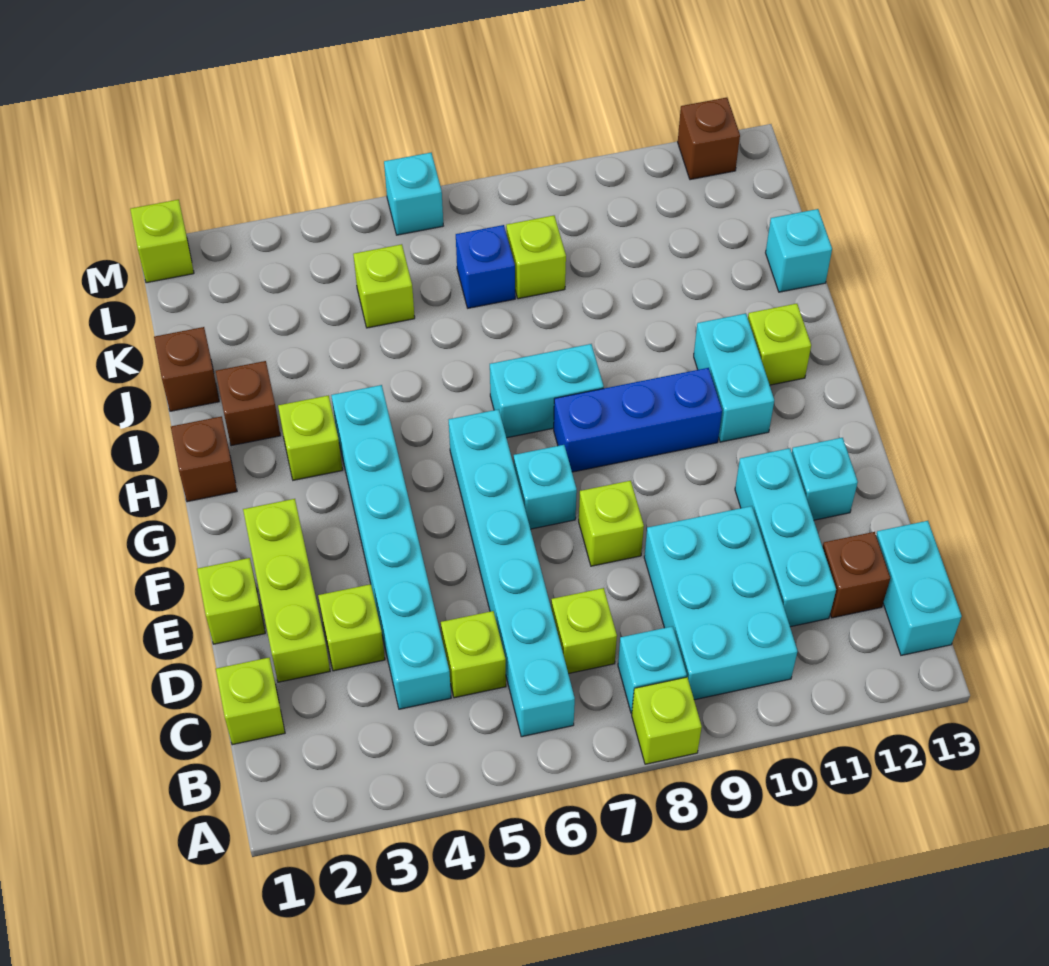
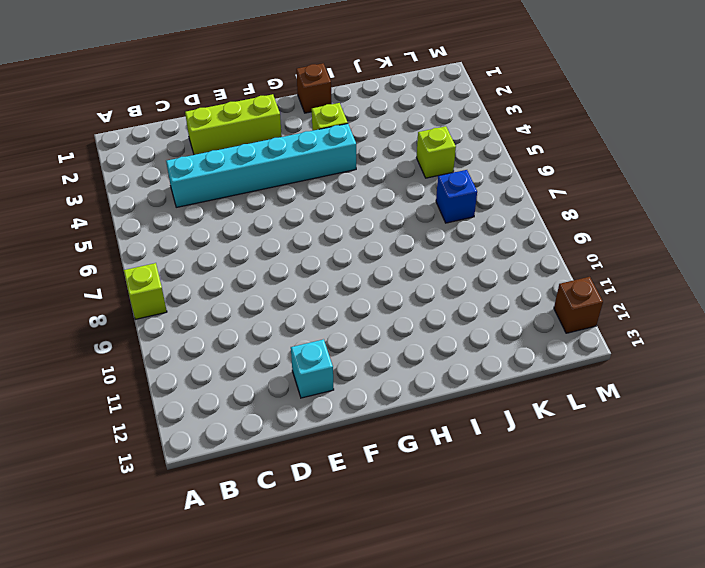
none -> cyan 1x6 brick [449,409,575,737]
none -> cyan 1x1 brick [618,626,687,713]
none -> cyan 2x3 brick [644,506,798,700]
none -> cyan 1x2 brick [876,521,962,655]

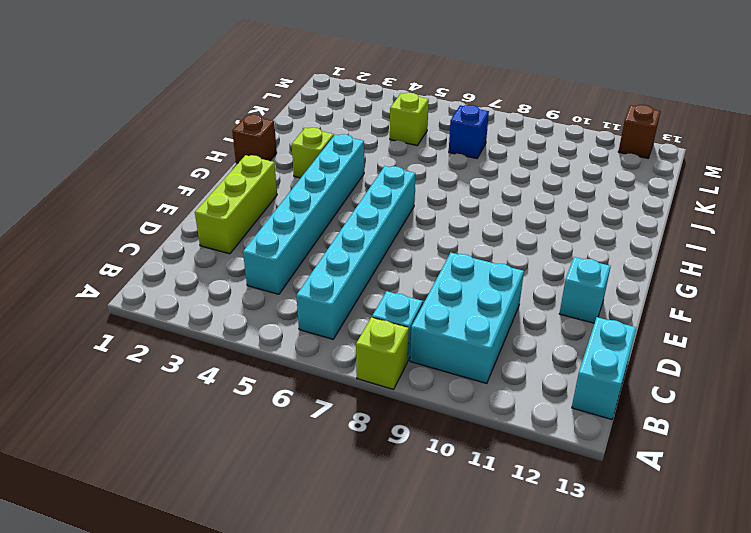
none -> lime 1x1 brick [216,658,285,745]
none -> lime 1x1 brick [441,611,506,698]
none -> lime 1x1 brick [551,588,617,674]
none -> cyan 1x3 brick [735,448,836,627]

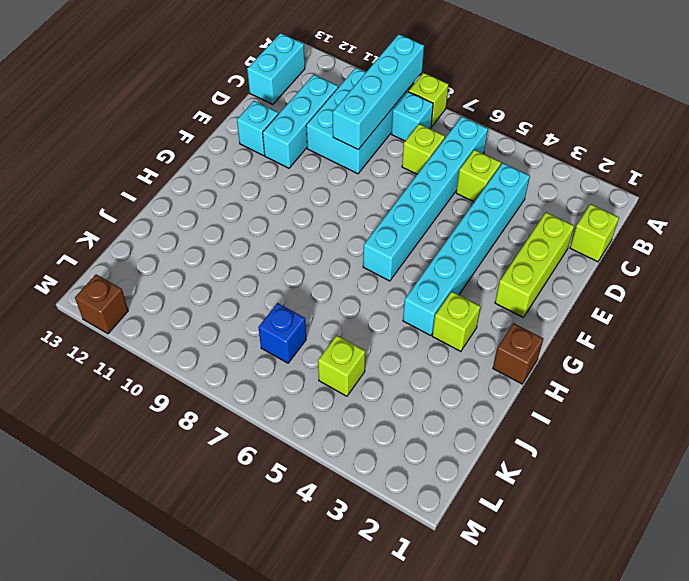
cyan 1x4 brick [333,34,424,150] -> none
none -> brown 1x1 brick [823,532,890,618]
none -> lime 1x1 brick [318,584,385,671]
none -> lime 1x1 brick [197,558,265,644]
none -> lime 1x1 brick [579,481,644,566]

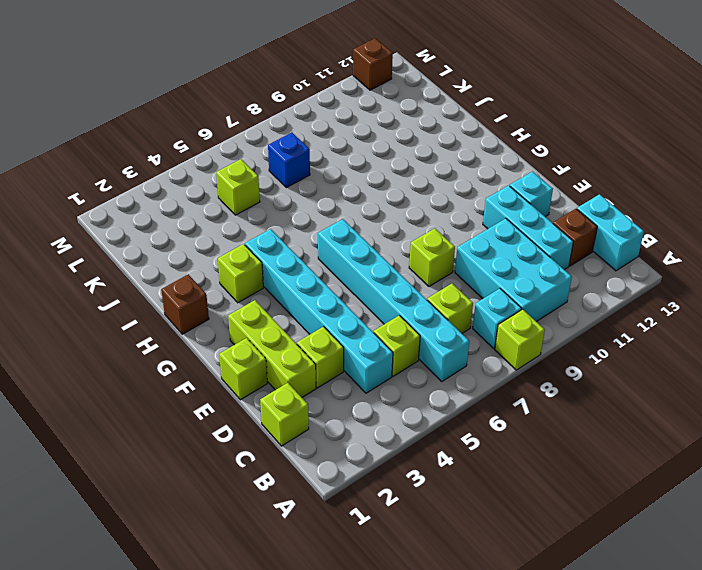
none -> cyan 1x1 brick [514,445,577,529]
none -> blue 1x3 brick [554,368,722,472]
none -> cyan 1x2 brick [694,313,774,442]
none -> cyan 1x2 brick [490,344,604,438]

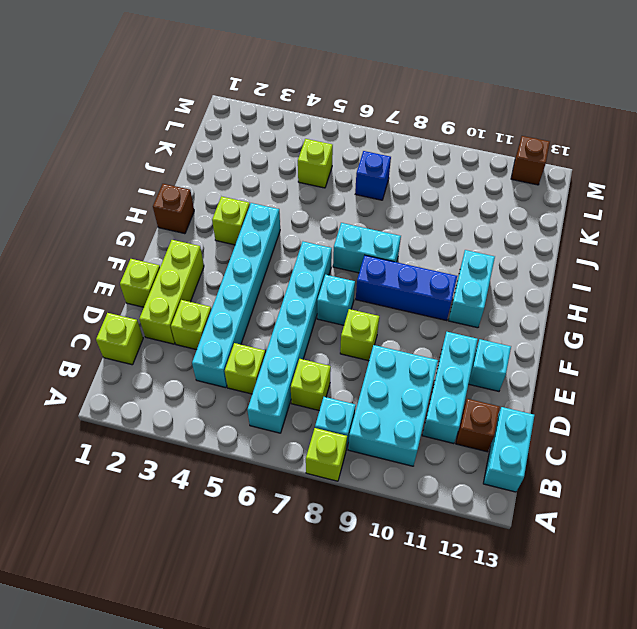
none -> lime 1x1 brick [748,304,811,385]
none -> brown 1x1 brick [216,361,281,446]
none -> brown 1x1 brick [154,327,219,411]
none -> cyan 1x1 brick [766,209,832,292]

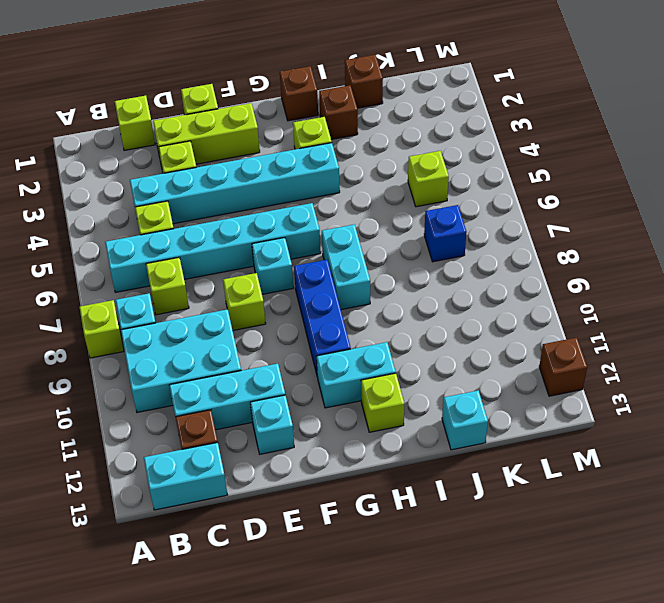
none -> lime 1x1 brick [506,216,566,299]
none -> lime 1x1 brick [130,200,194,283]
none -> cyan 1x1 brick [384,153,443,235]

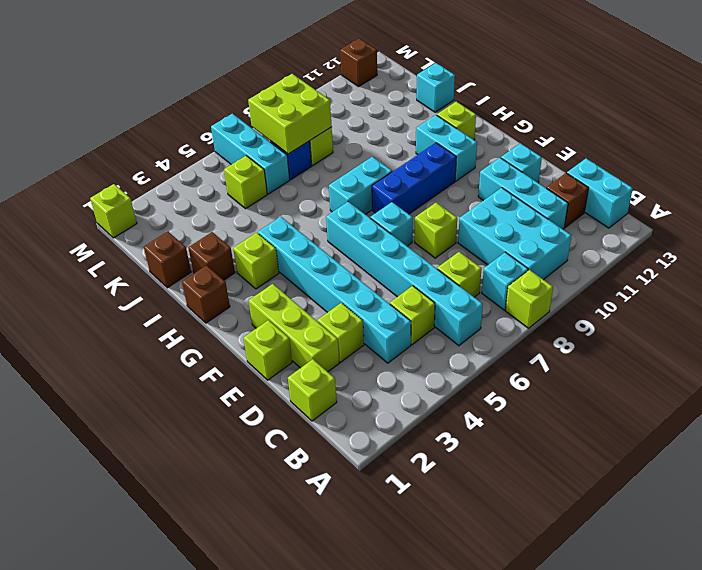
cyan 1x3 brick [211,114,290,194] -> cyan 1x1 brick [384,153,443,235]
lime 2x2 brick [248,74,332,154] -> none

